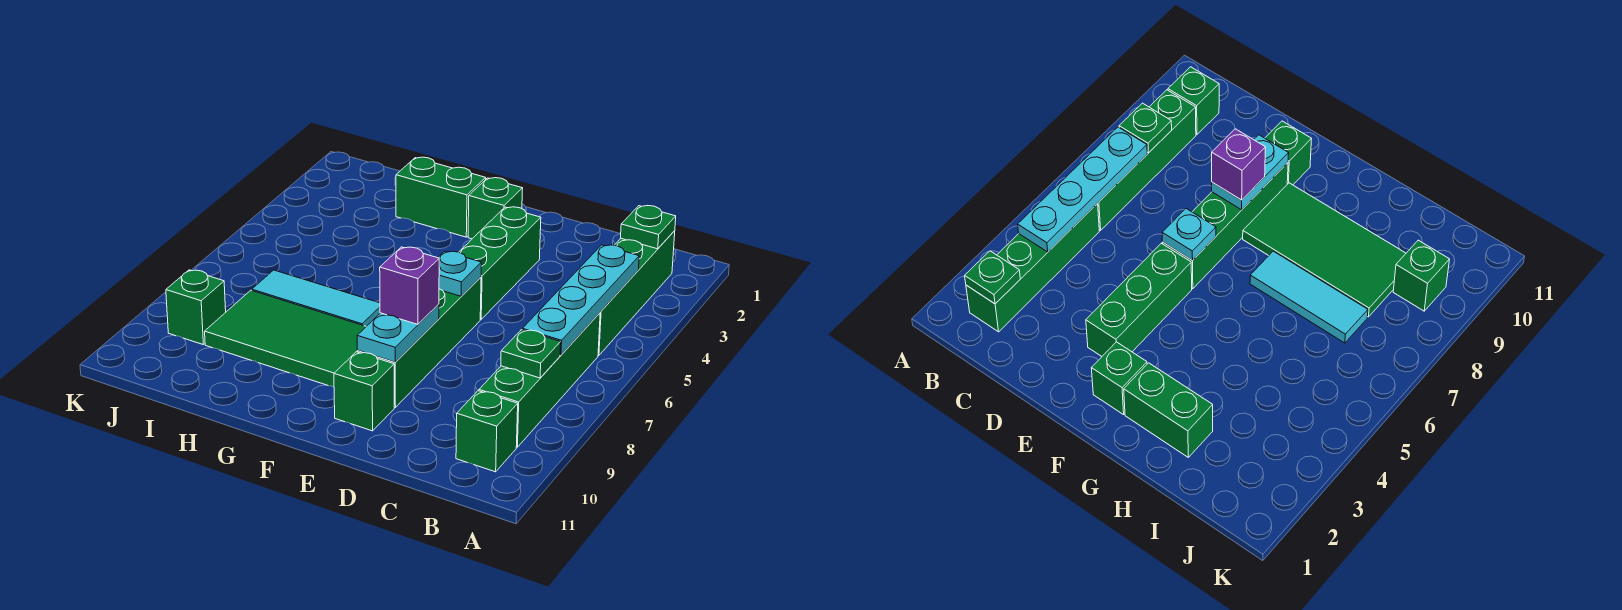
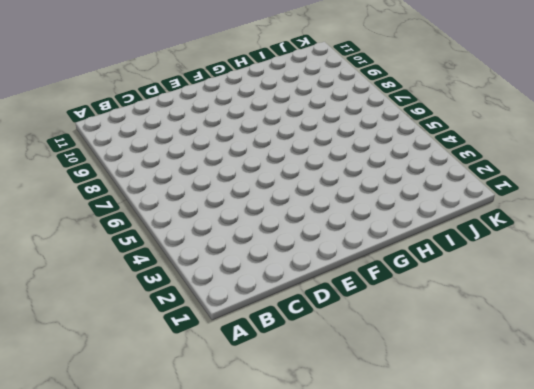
none -> green 1x4 brick [598,231,675,355]
none -> green 1x4 brick [479,313,600,447]
none -> green 1x1 brick [456,391,518,472]

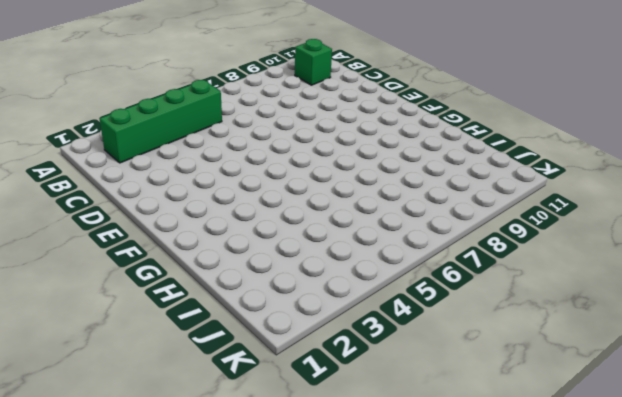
none -> green 1x4 brick [479,313,600,447]
none -> green 1x3 brick [459,207,541,319]
none -> green 1x4 brick [357,277,481,407]

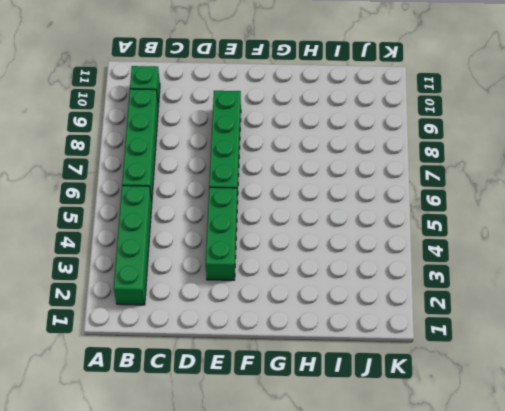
none -> green 1x1 brick [334,352,394,431]
none -> green 1x1 brick [468,178,523,239]
none -> green 2x4 tile [205,290,366,387]

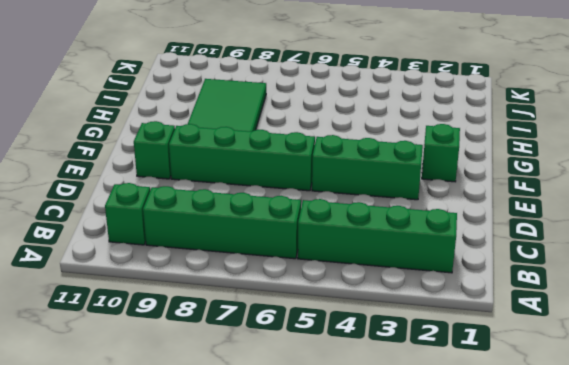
none -> green 1x2 brick [396,157,486,237]
none -> cyan 1x3 tile [252,270,380,326]
none -> green 1x1 brick [166,270,226,344]

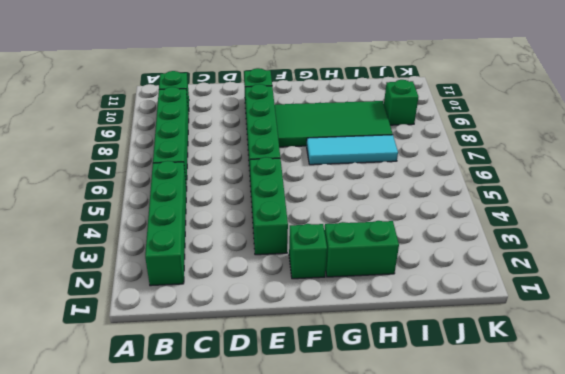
none -> green 1x1 plate [621,206,676,249]
none -> cyan 1x4 plate [522,245,639,355]
none -> green 1x1 plate [501,330,561,378]

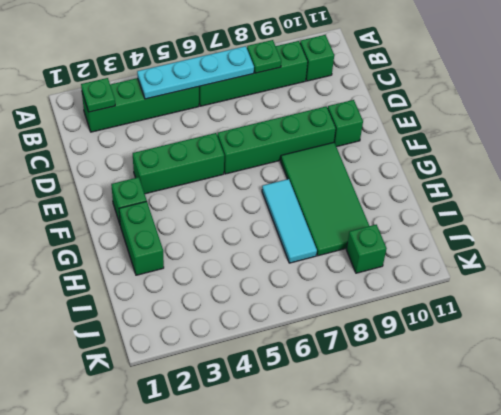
none -> cyan 1x1 plate [438,251,481,296]
none -> cyan 1x2 plate [357,304,439,362]
none -> purple 1x1 brick [380,247,439,324]

